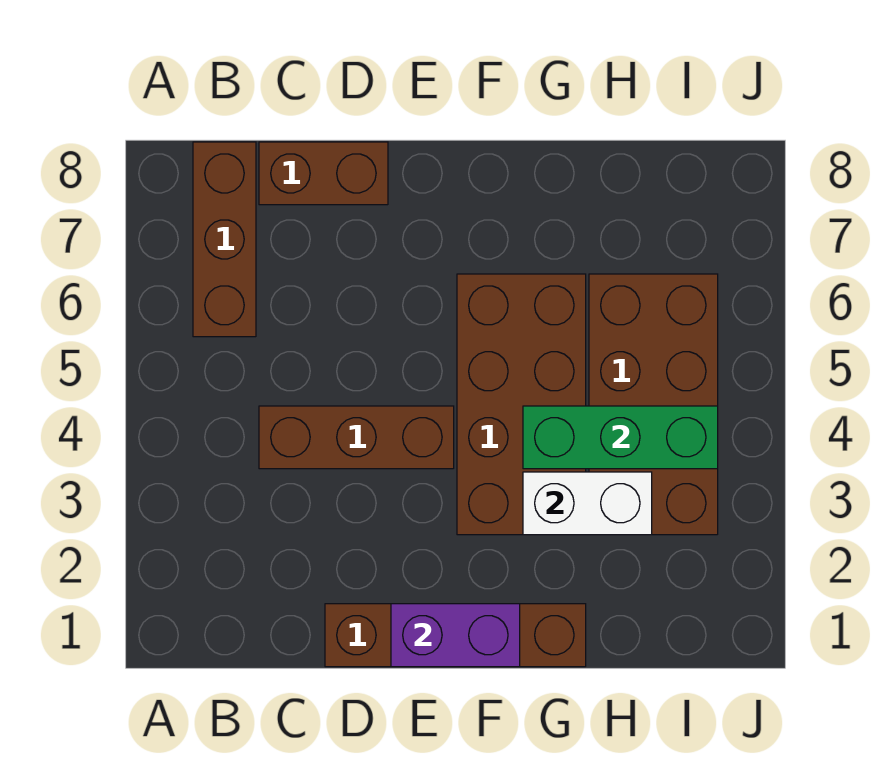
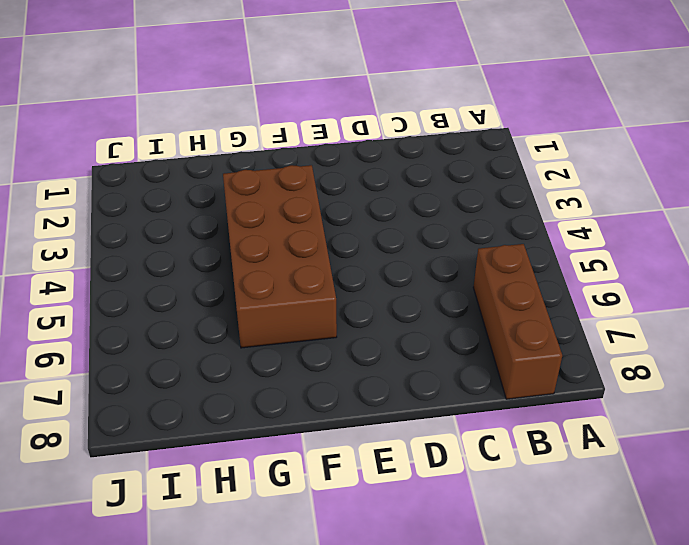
none -> brown 1x3 brick [259,406,454,469]
none -> brown 1x2 brick [259,142,388,205]

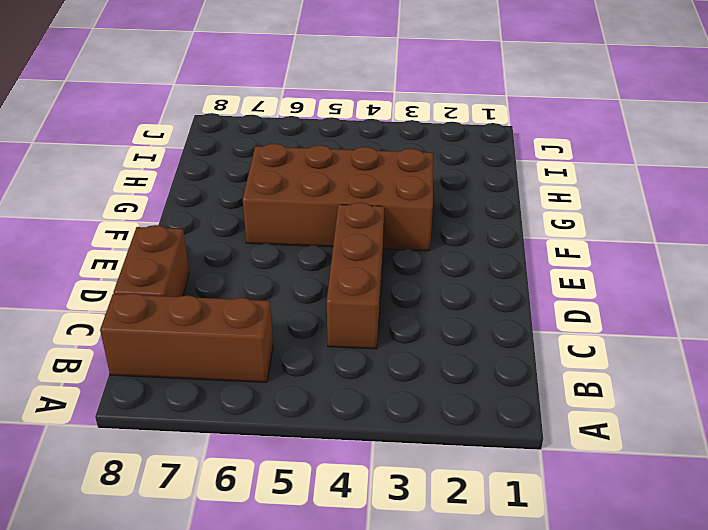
none -> brown 1x4 brick [325,604,586,667]
none -> brown 2x4 brick [589,274,718,535]

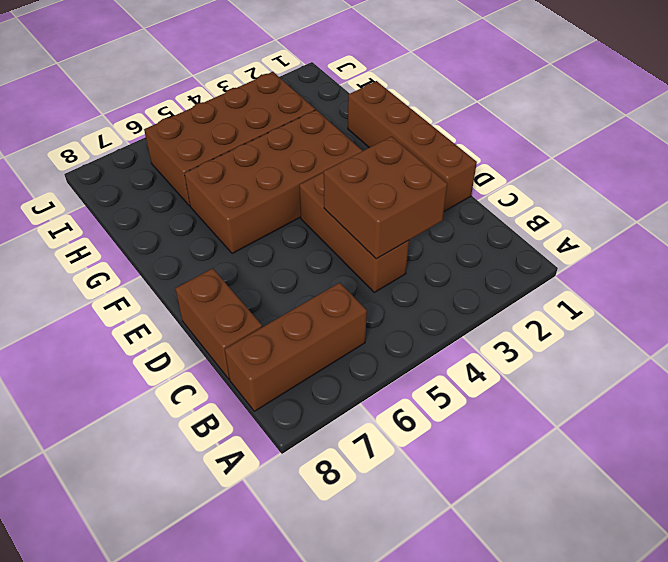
brown 2x2 brick [324,136,447,259] -> none
none -> purple 1x2 brick [391,604,520,667]
none -> white 1x2 brick [523,472,652,535]

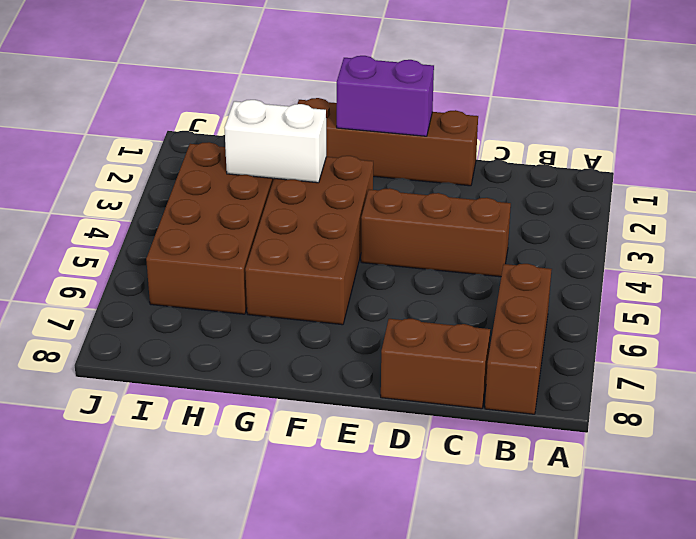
none -> green 1x3 brick [523,406,718,469]

